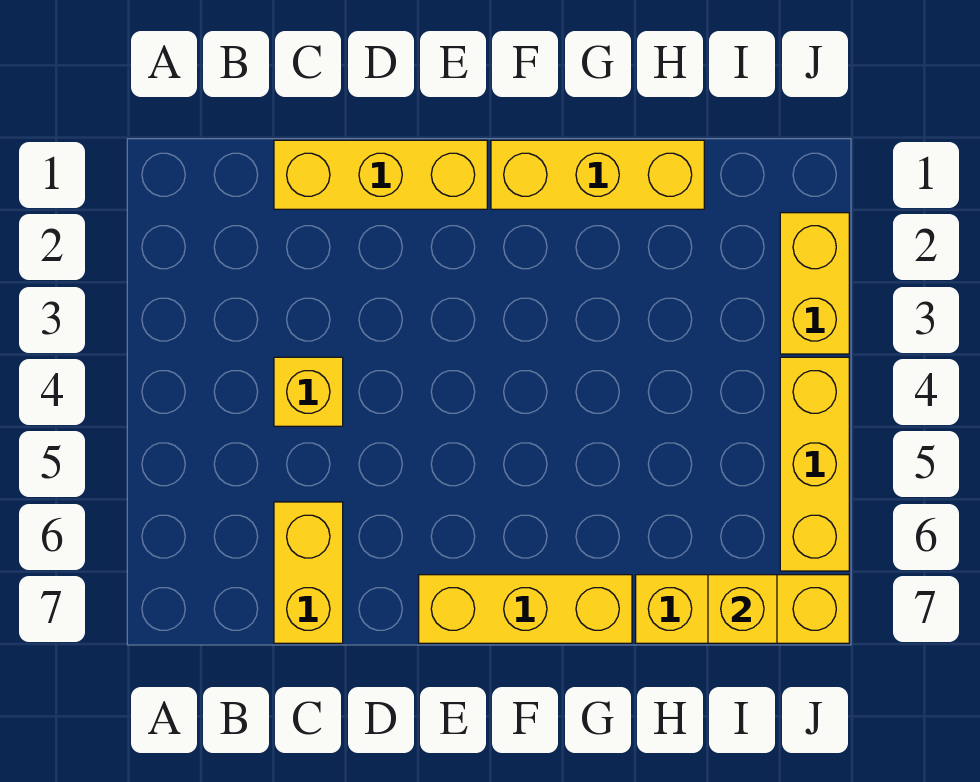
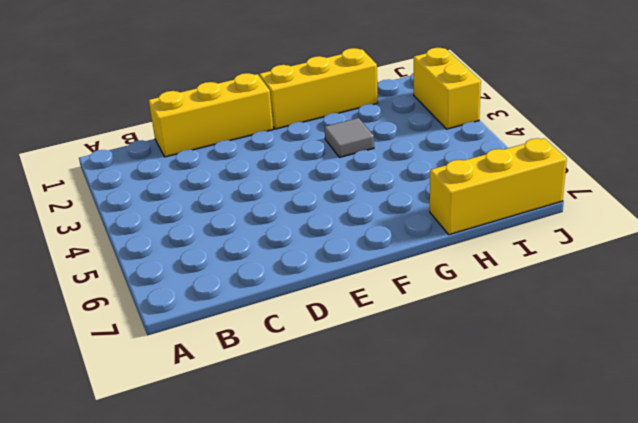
grey 1x1 tile [325,118,374,158] -> none
none -> yellow 1x1 brick [274,357,343,426]
none -> yellow 1x2 brick [274,502,343,643]

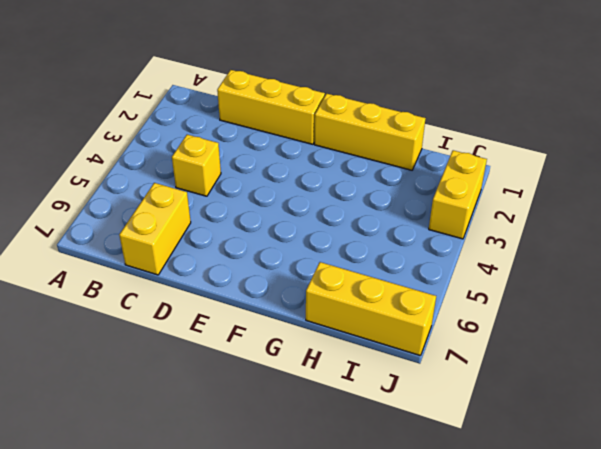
none -> yellow 1x3 brick [419,575,632,643]
none -> yellow 1x3 brick [780,357,849,571]

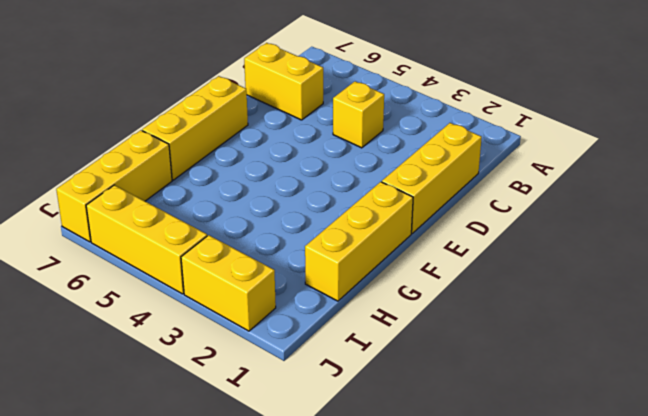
none -> yellow 1x1 brick [708,575,777,643]

